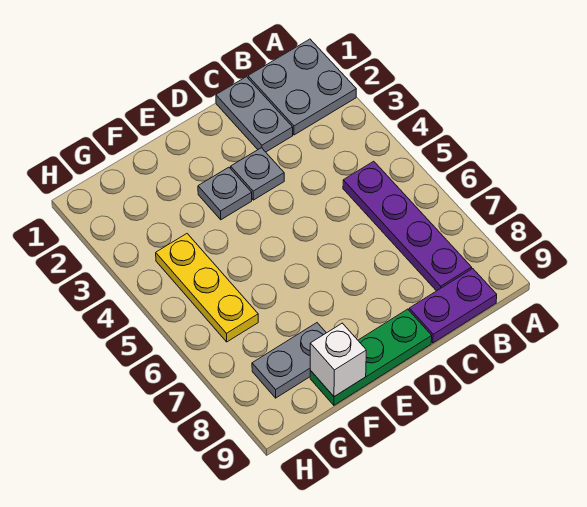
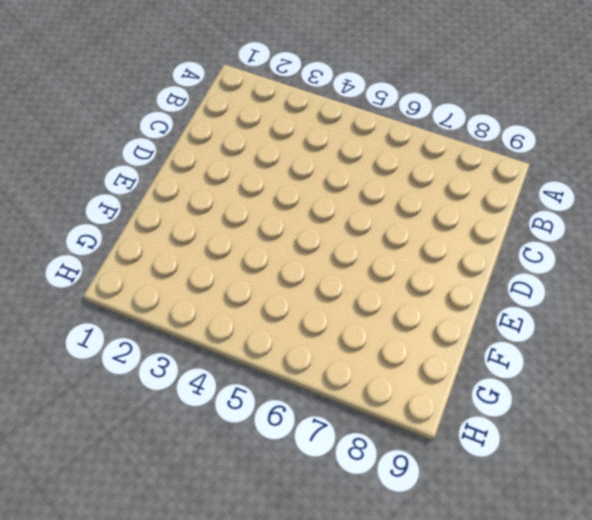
none -> grey 2x2 plate [248,39,356,135]
none -> purple 1x4 plate [343,161,472,291]

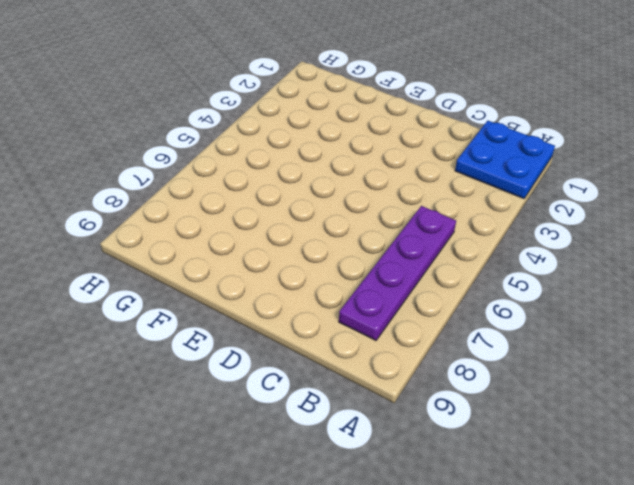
blue 2x2 plate [455,121,555,199] -> grey 2x2 plate [248,39,356,135]
none -> purple 1x2 plate [409,269,497,343]
none -> grey 1x2 plate [216,77,293,152]

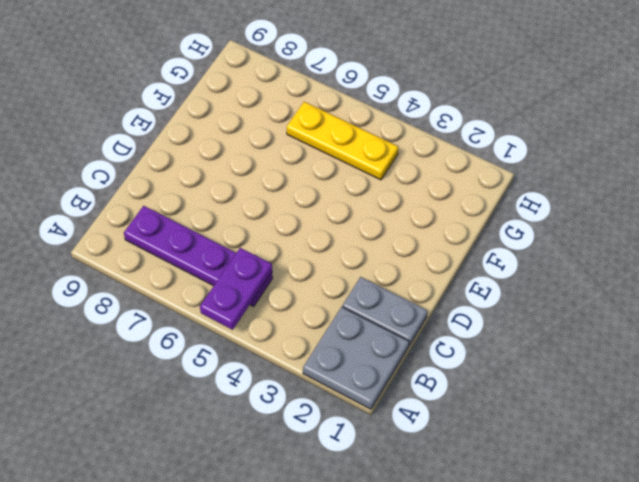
purple 1x2 plate [200,248,272,330] -> purple 1x2 plate moved to [409,269,497,343]
none -> grey 1x1 plate [231,148,284,200]
none -> green 1x3 plate [310,309,432,405]

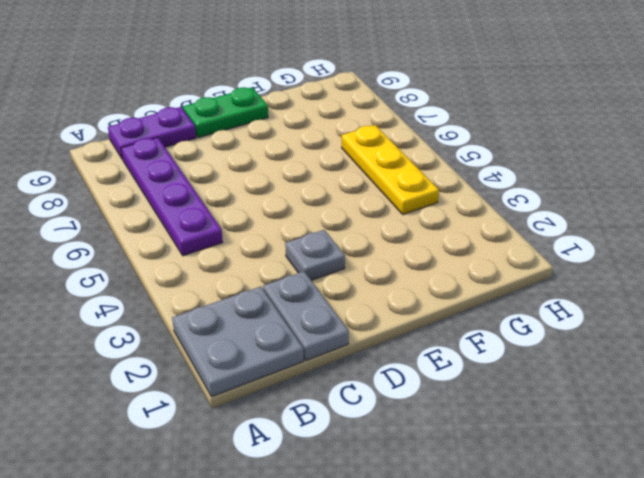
green 1x2 plate [183,87,268,138] -> green 1x3 plate [310,309,432,405]
none -> grey 1x1 plate [198,167,252,220]
none -> grey 1x2 plate [252,323,326,398]

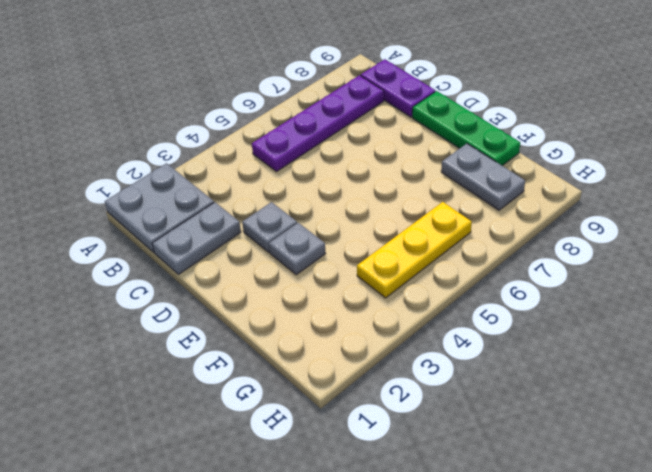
none -> white 1x1 brick [310,323,366,397]

